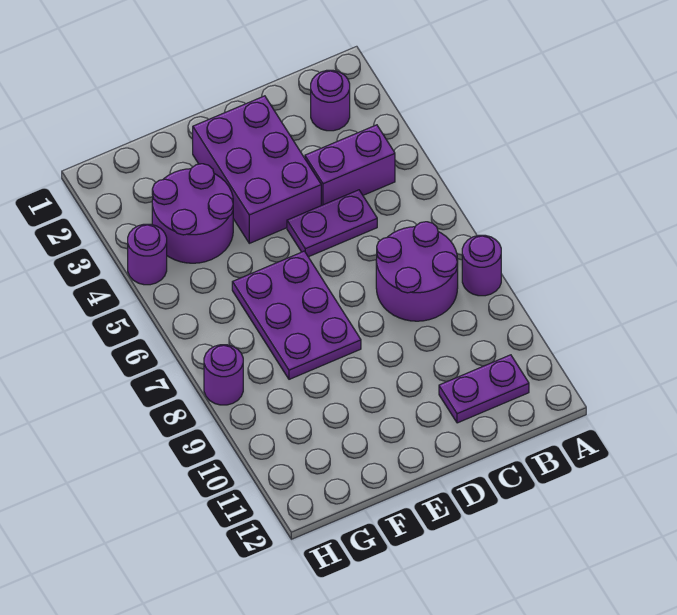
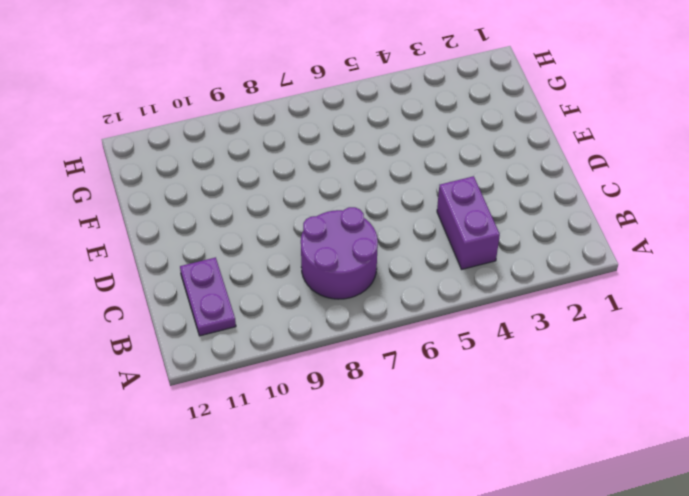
none -> purple 1x1 round brick [462,235,501,296]
none -> purple 1x1 round brick [311,70,350,131]

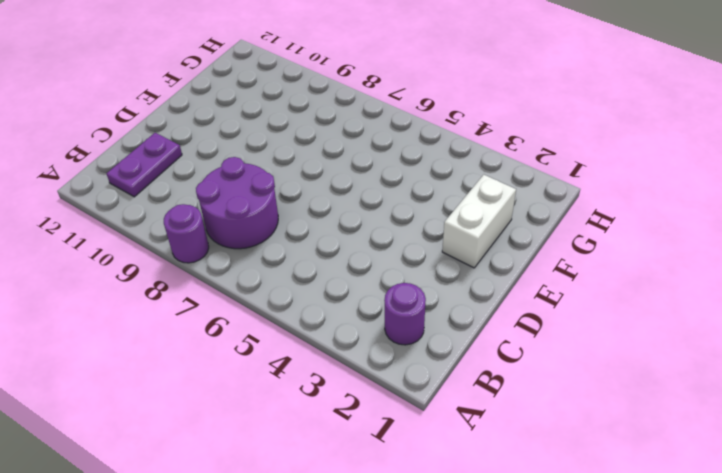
white 1x2 brick [442,175,516,268] -> purple 2x3 brick [193,96,321,243]
none -> purple 1x2 brick [305,125,395,205]
none -> purple 1x2 plate [287,190,377,257]

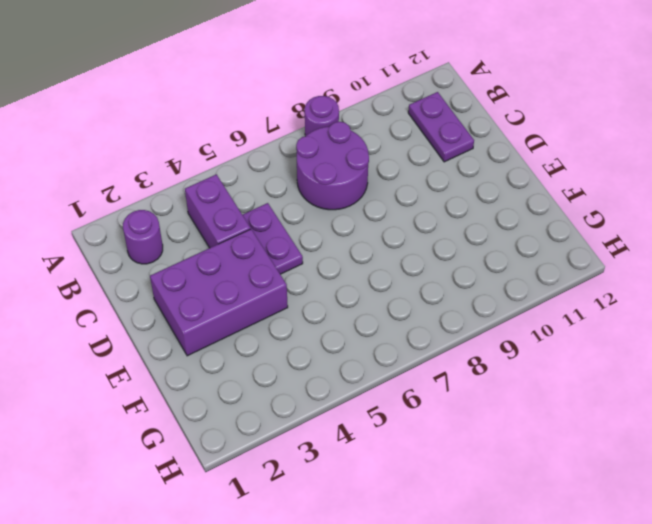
none -> purple 2x3 plate [232,251,361,379]
none -> purple 2x2 round brick [152,164,233,263]

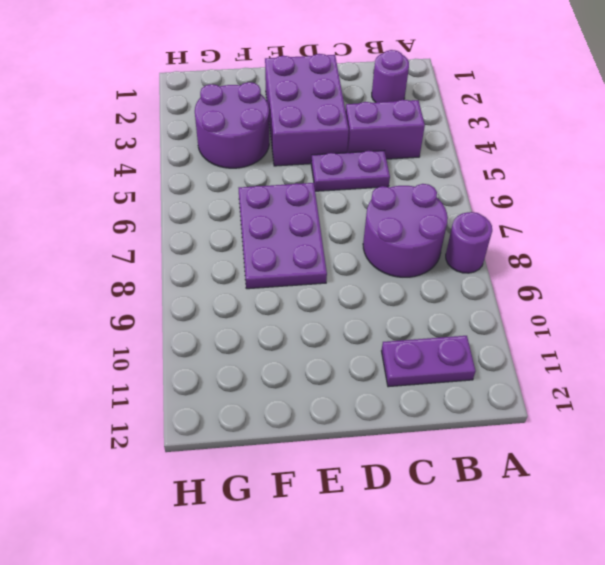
none -> purple 1x1 round brick [128,224,167,285]
none -> purple 1x1 round brick [204,345,243,405]

